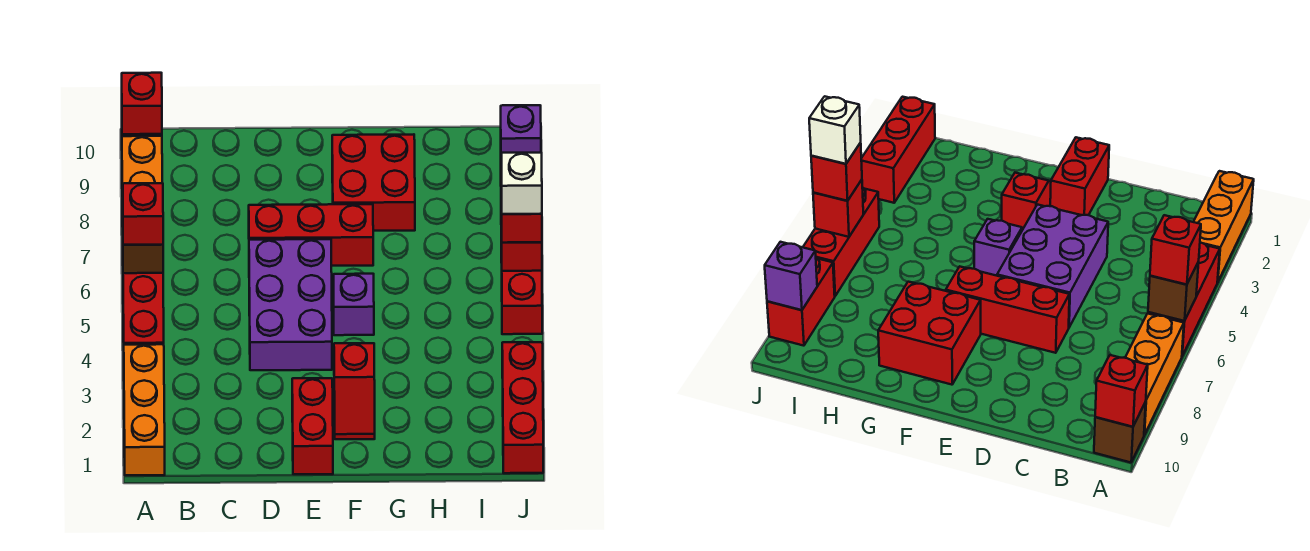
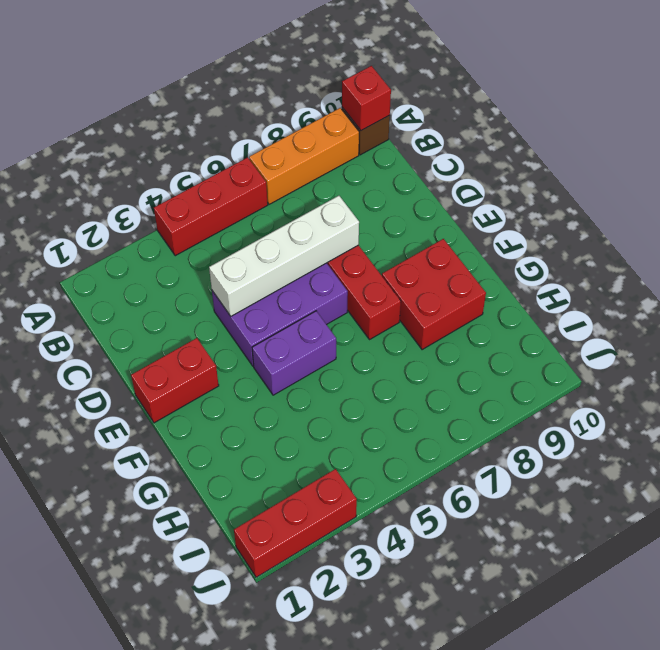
white 1x4 brick [209,196,359,316] -> none
purple 1x2 brick [252,311,336,395] -> purple 1x1 brick [334,274,374,335]
none -> orange 1x3 brick [124,344,165,475]
none -> red 1x2 slope [334,343,375,439]
none -> red 1x3 brick [501,204,542,334]

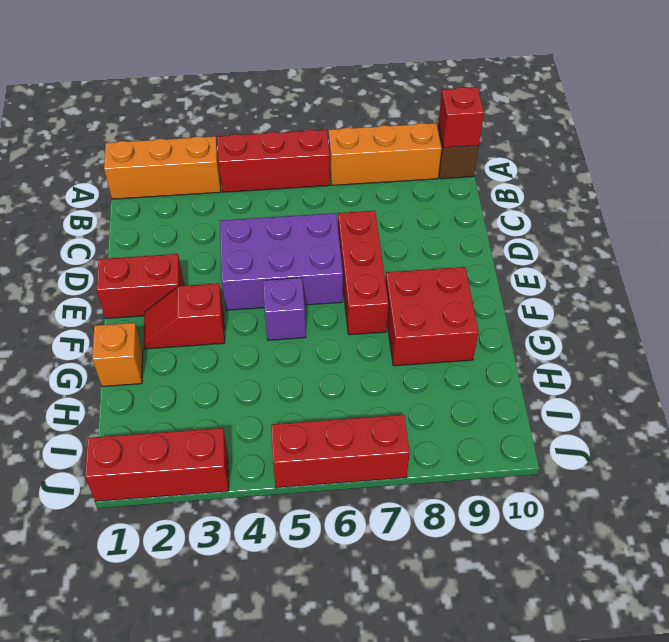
orange 1x1 brick [92,323,143,386] -> none
none -> red 1x2 brick [767,258,835,346]
none -> brown 1x1 brick [123,245,163,273]
none -> red 1x1 brick [502,242,542,271]

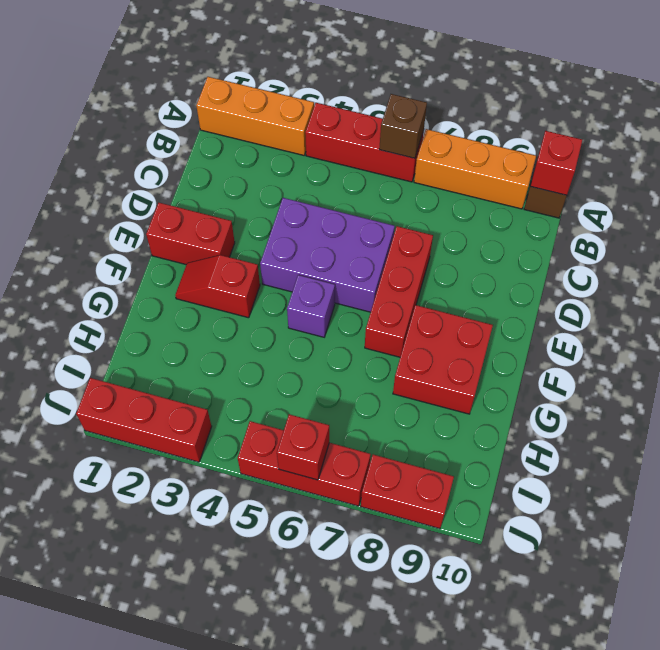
none -> purple 1x1 brick [501,105,541,167]
none -> red 1x1 brick [123,183,163,245]
none -> red 1x1 brick [502,214,542,243]

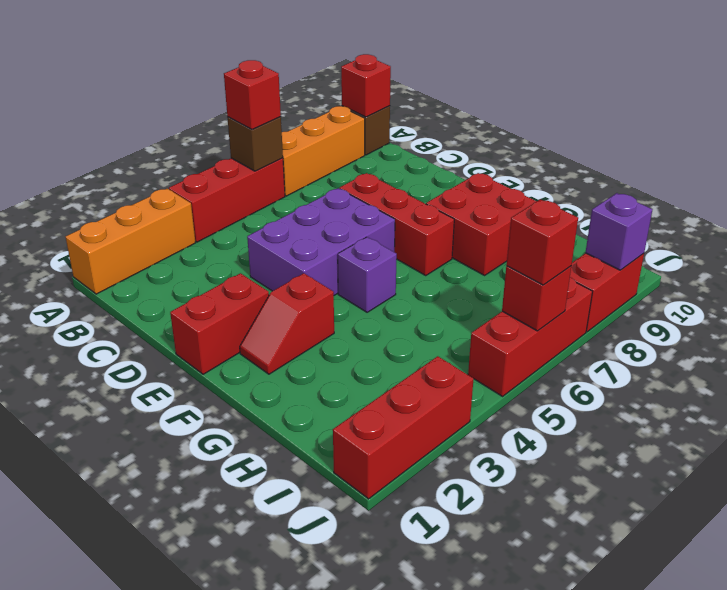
none -> white 1x1 brick [501,153,542,214]

